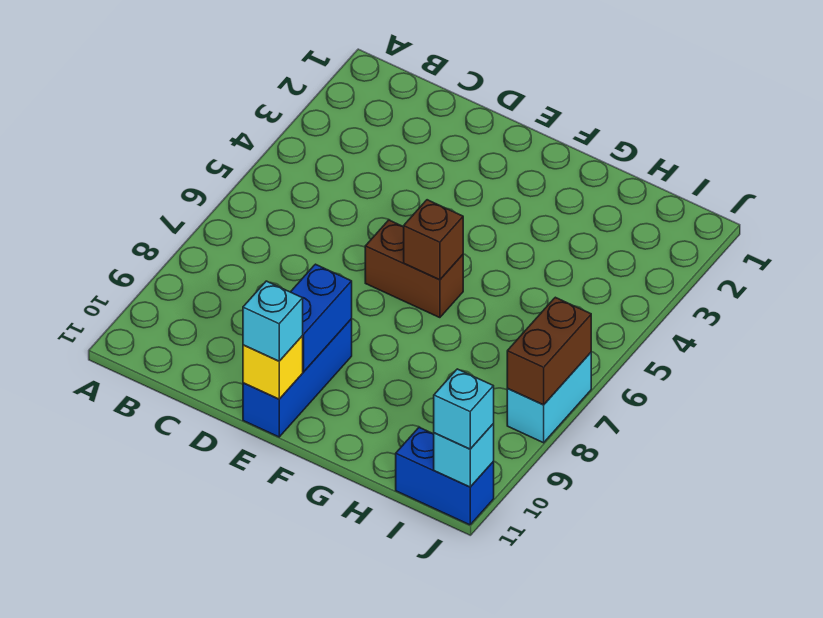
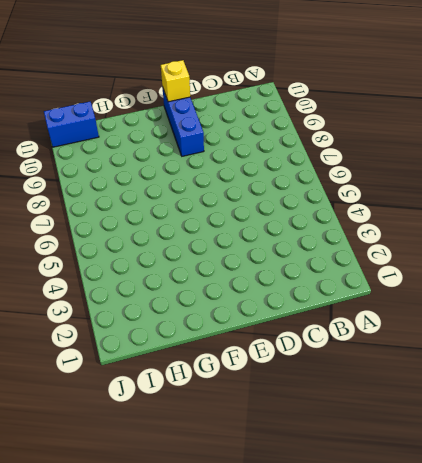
none -> brown 1x2 brick [365,220,463,318]
none -> cyan 1x2 brick [507,353,591,443]

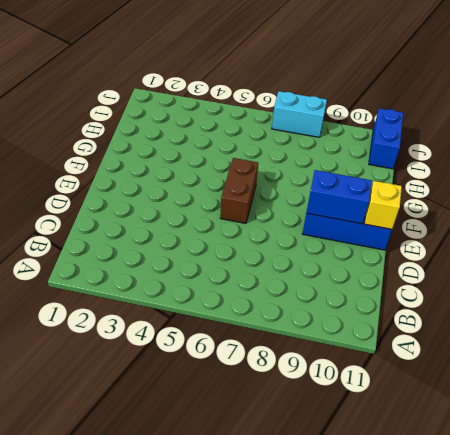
none -> brown 1x1 brick [404,200,463,280]
none -> brown 1x2 brick [507,297,591,405]

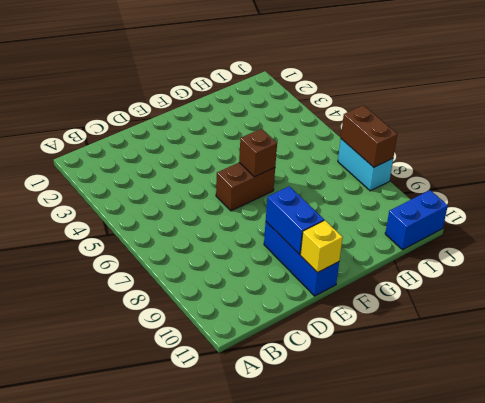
none -> cyan 1x1 brick [434,424,494,487]
none -> cyan 1x1 brick [243,281,303,361]

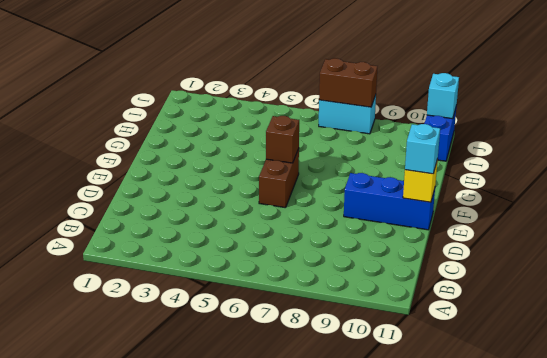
none -> blue 1x2 brick [291,264,352,372]
none -> cyan 1x1 brick [434,369,494,449]

